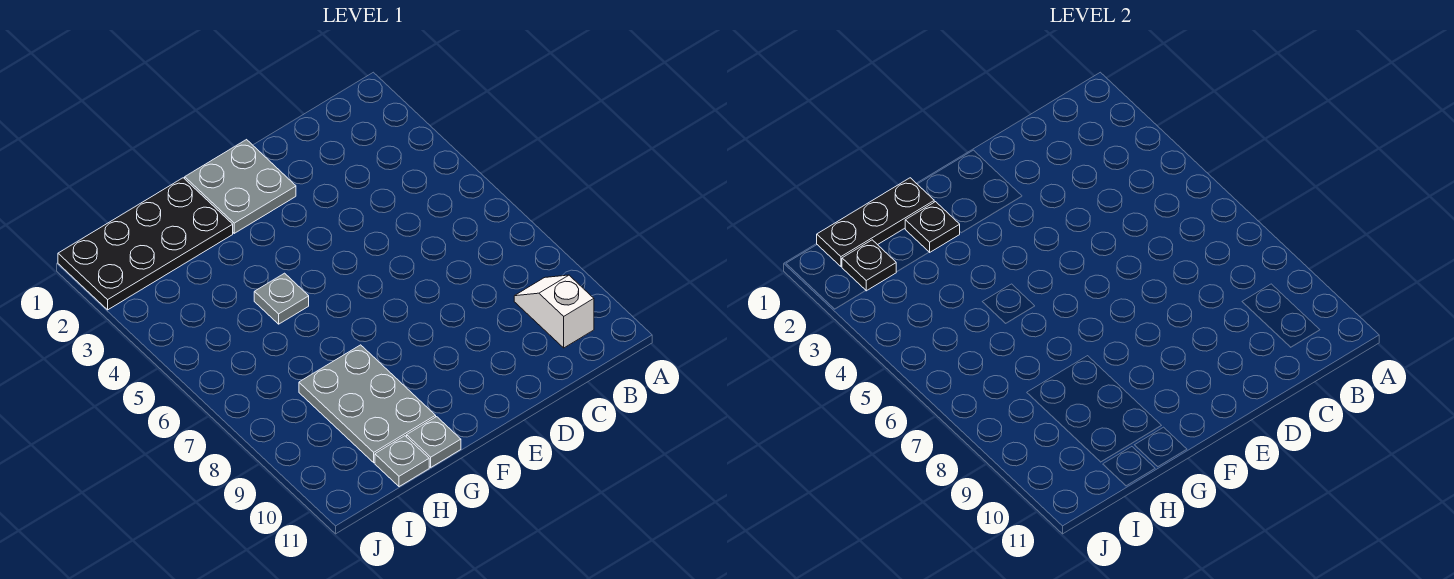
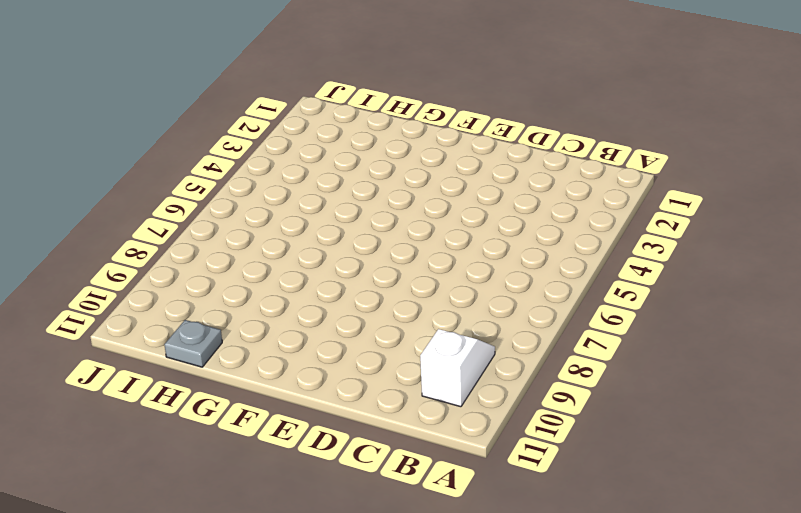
none -> grey 2x2 plate [185,140,296,233]
none -> black 2x4 plate [58,178,233,310]

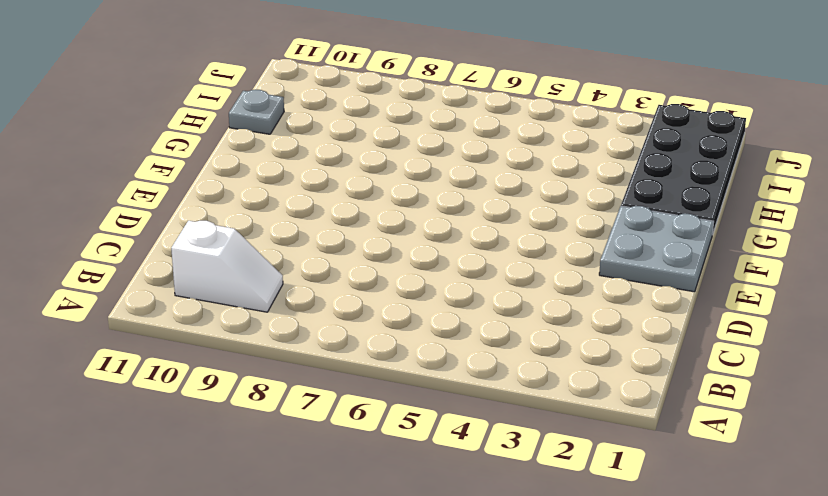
none -> grey 1x1 plate [254,273,309,324]
none -> grey 2x3 plate [299,345,436,463]

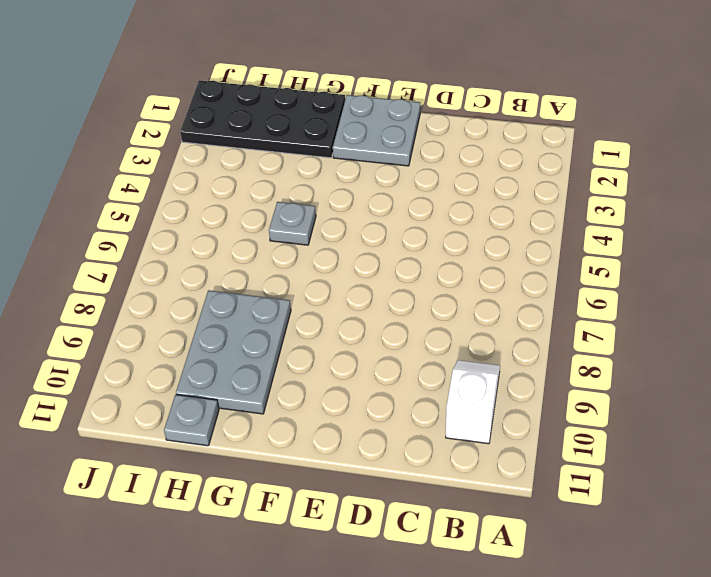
none -> grey 1x1 plate [407,417,461,467]
none -> black 1x3 plate [817,178,934,266]

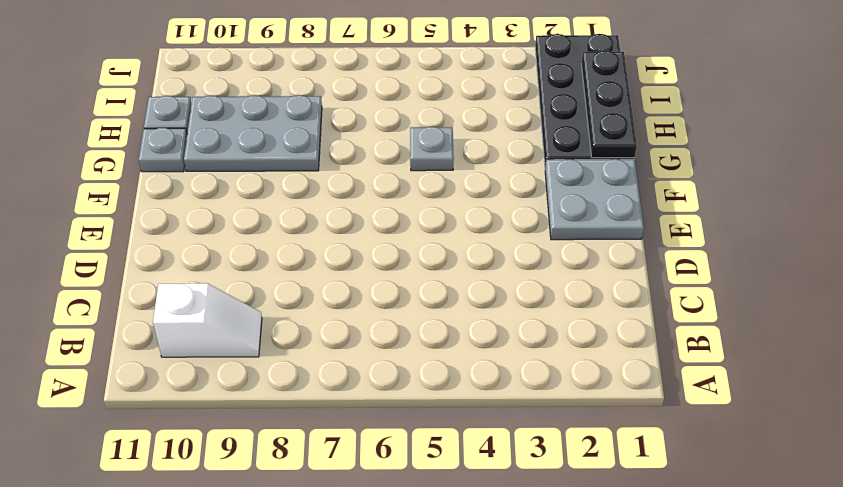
none -> black 1x1 plate [905,202,960,252]
none -> black 1x1 plate [842,240,896,291]

